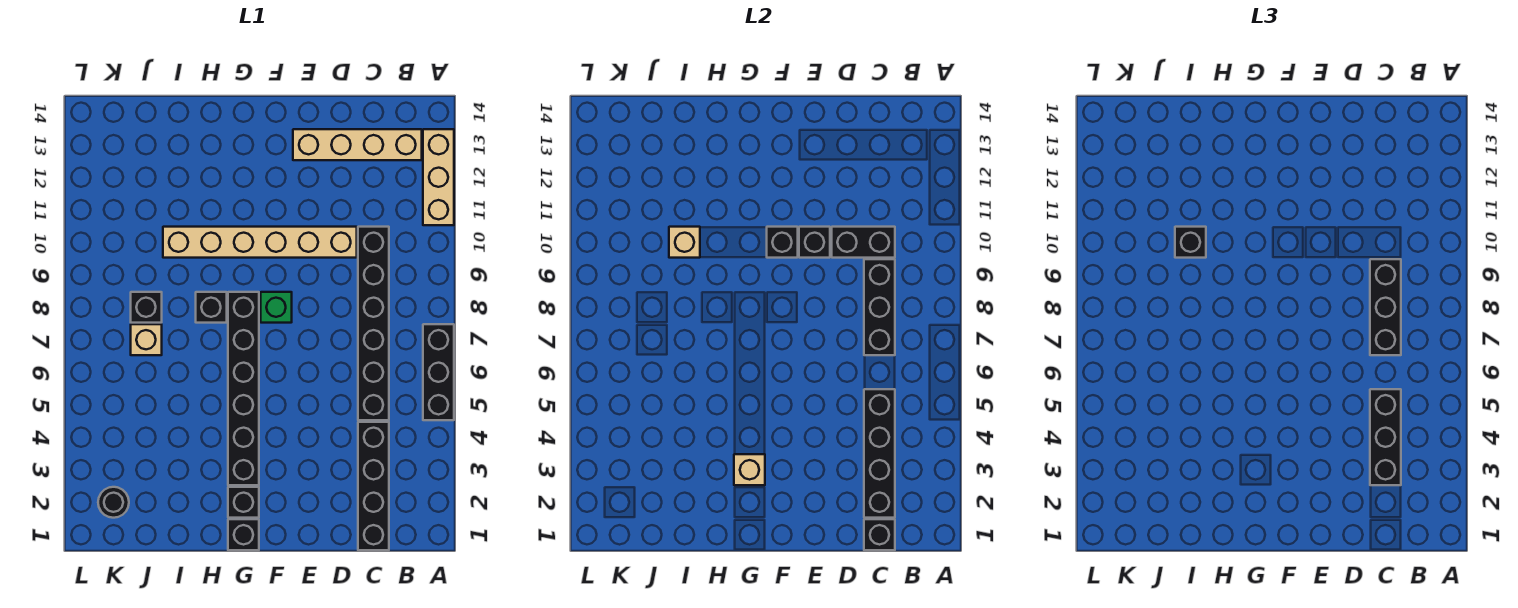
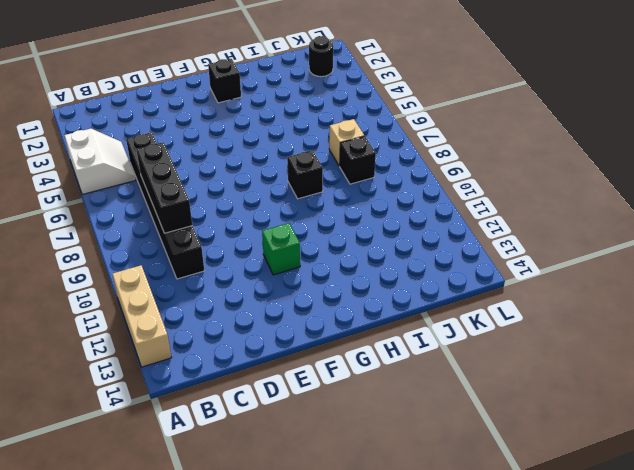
white 2x2 slope [64,129,136,195] -> black 1x3 brick [423,324,454,420]
green 1x1 brick [262,223,300,275] -> green 1x1 brick moved to [261,292,292,323]
none -> tan 1x4 brick [293,129,422,160]
none -> black 1x4 brick [358,422,389,550]
none -> tan 1x6 brick [163,227,357,258]

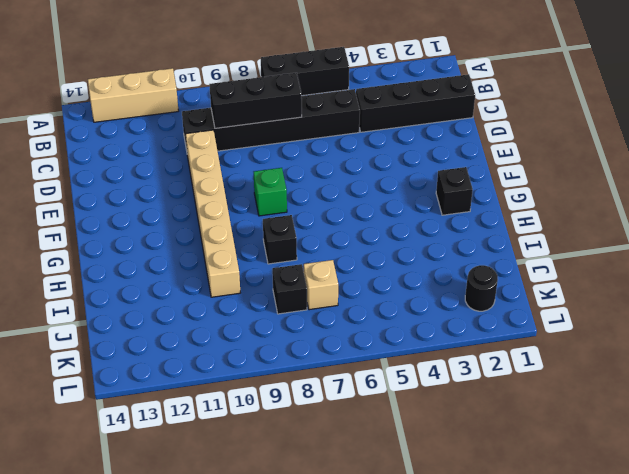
none -> tan 1x4 brick [293,129,422,160]
none -> black 1x1 brick [228,519,259,550]
none -> black 1x6 brick [228,292,259,485]

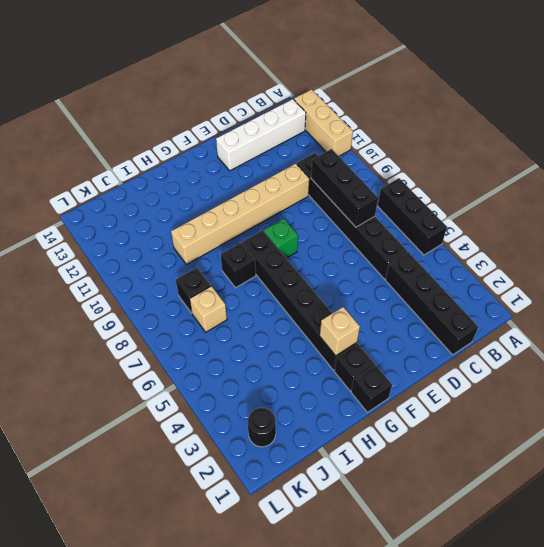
white 1x4 brick [216,99,306,171] -> tan 1x4 brick [293,129,422,160]
none -> black 1x1 brick [864,519,895,550]
none -> black 1x4 brick [864,389,895,518]
none -> black 1x2 brick [832,227,895,258]

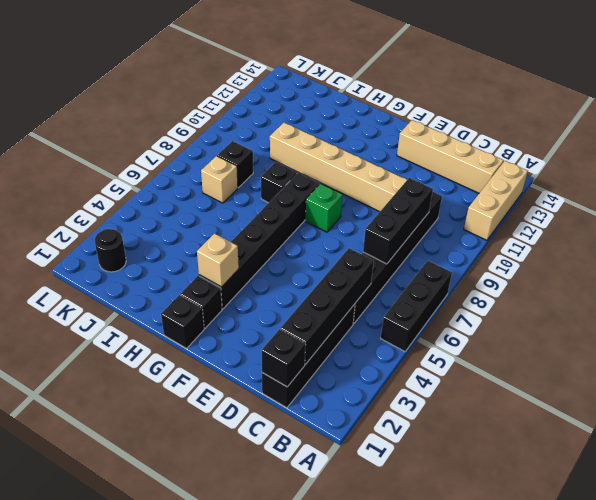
none -> black 1x2 brick [832,227,895,258]
none -> black 1x1 brick [799,227,830,258]
none -> black 1x1 brick [767,227,798,258]

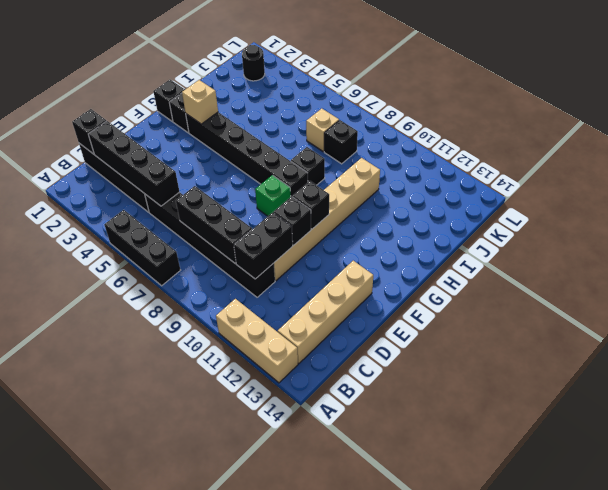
none -> tan 1x1 brick [669,227,700,258]
none -> black 1x3 brick [1370,389,1401,485]
none -> black 1x3 brick [1370,259,1401,355]

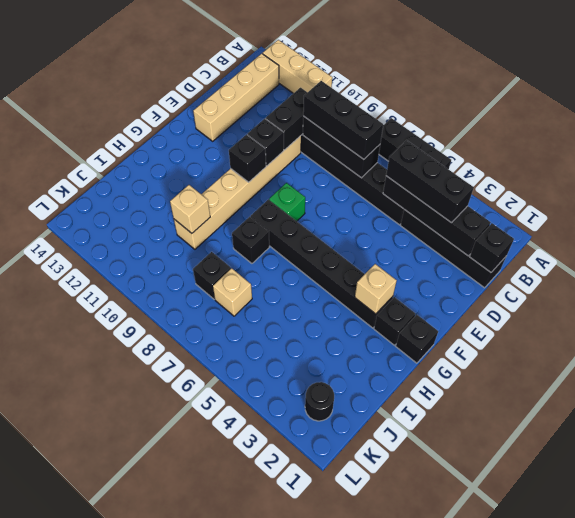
none -> black 1x1 brick [1175,227,1206,258]

